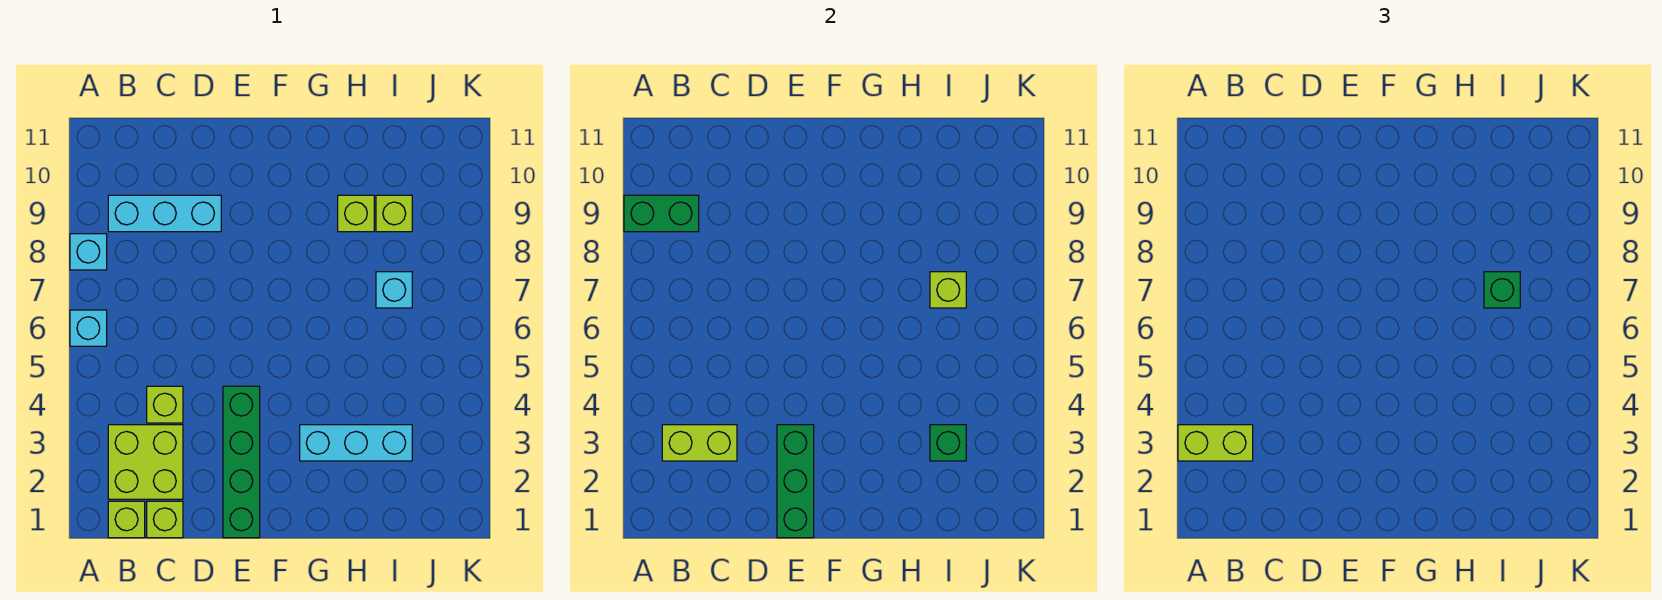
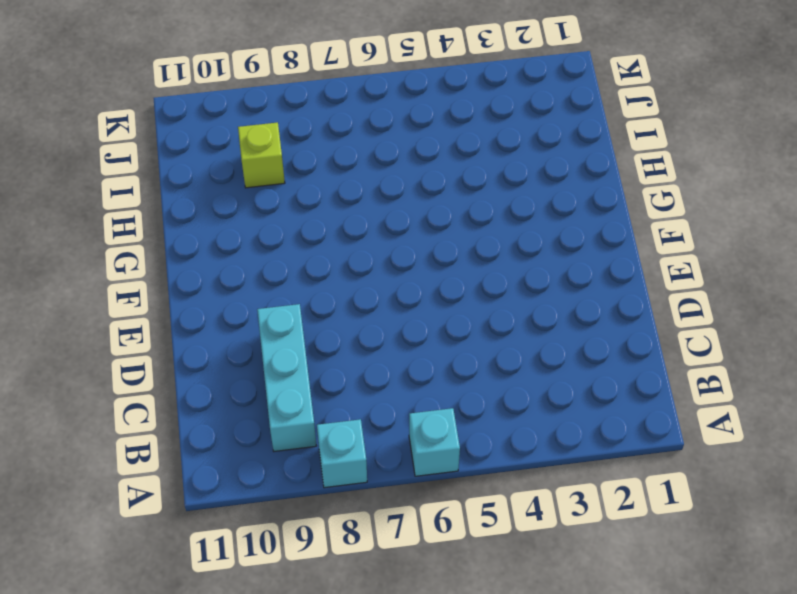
none -> lime 1x1 brick [108,501,145,538]
none -> lime 2x2 brick [108,425,183,499]
none -> lime 1x1 brick [147,501,183,538]

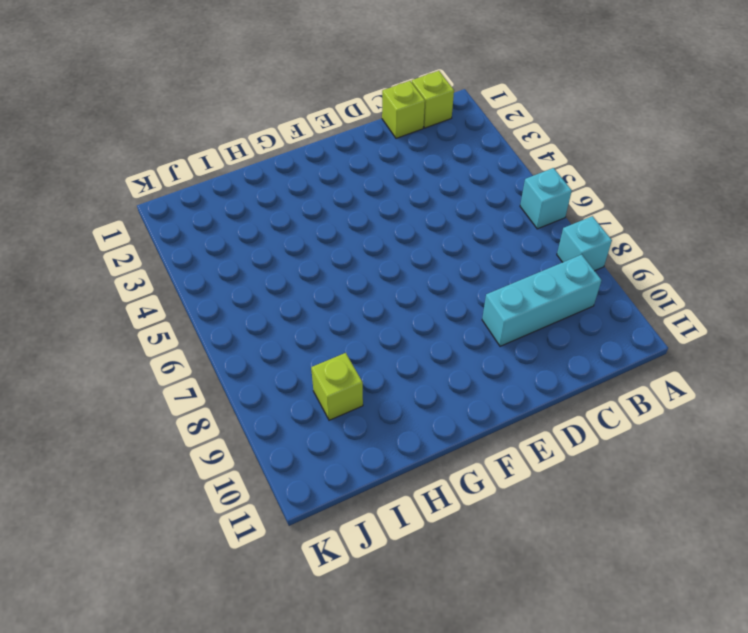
none -> lime 2x2 brick [108,425,183,499]
none -> lime 1x1 brick [147,386,183,423]
none -> green 1x4 brick [223,386,260,538]

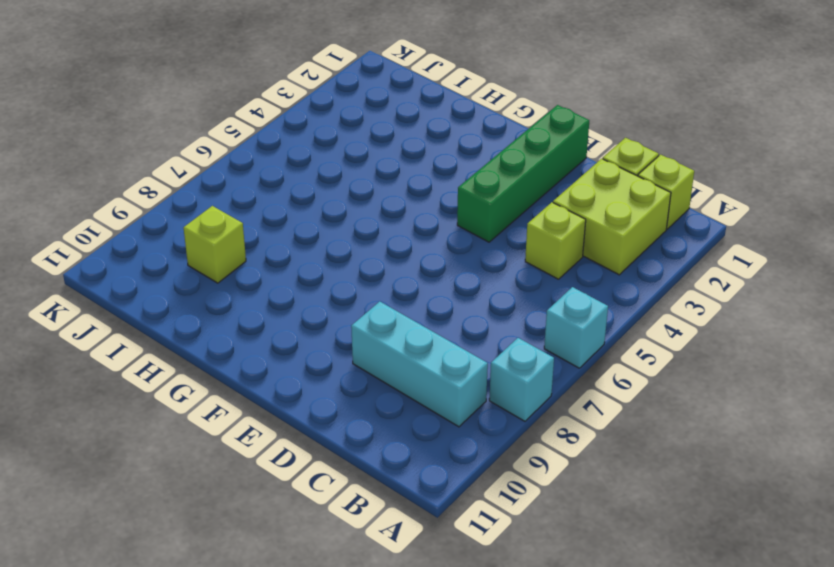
none -> cyan 1x3 brick [300,425,412,461]
none -> lime 1x1 brick [338,195,374,232]
none -> cyan 1x1 brick [376,272,412,308]

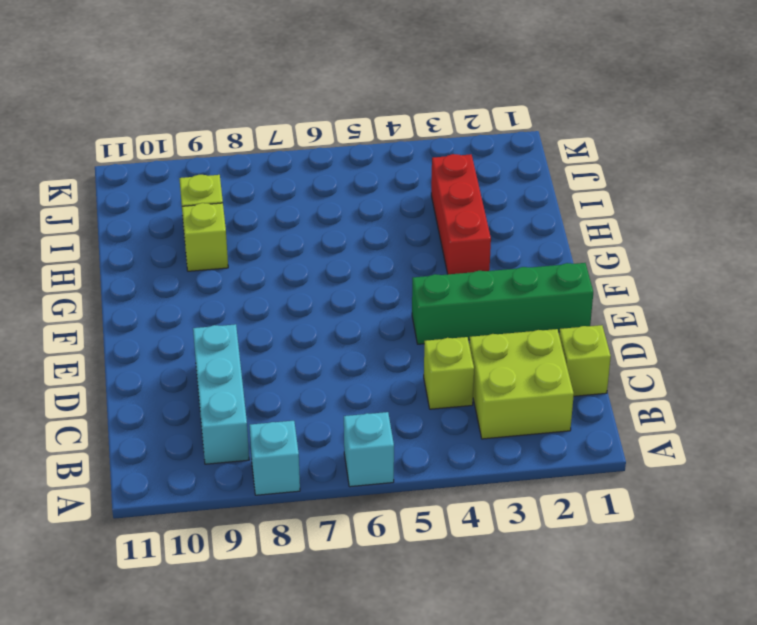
red 1x3 brick [431,154,491,274] -> cyan 1x3 brick [300,425,412,461]
none -> lime 1x1 brick [108,501,145,538]
none -> cyan 1x1 brick [376,272,412,308]
none -> green 1x2 brick [624,195,699,232]

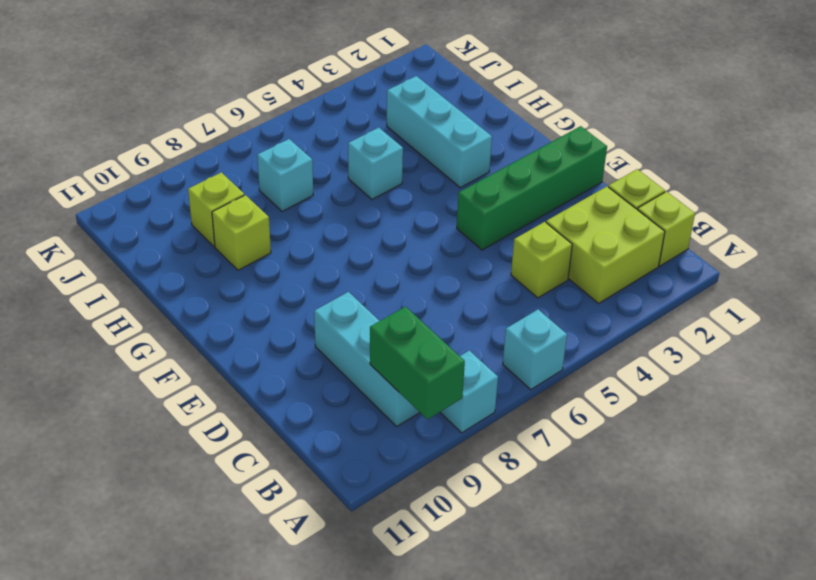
cyan 1x1 brick [348,128,403,199] -> none
none -> lime 1x2 brick [662,425,737,461]
none -> green 1x3 brick [777,425,814,538]
none -> green 1x1 brick [930,425,966,461]

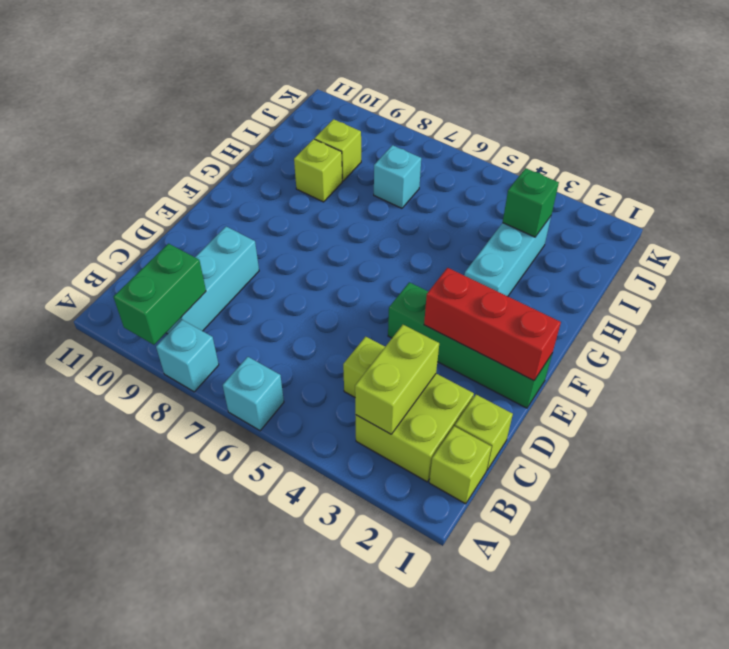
red 1x3 brick [424,268,561,381] -> green 1x3 brick [777,425,814,538]
none -> lime 1x1 brick [930,272,966,308]
none -> lime 1x2 brick [1178,425,1253,461]
none -> green 1x1 brick [1484,272,1520,308]

